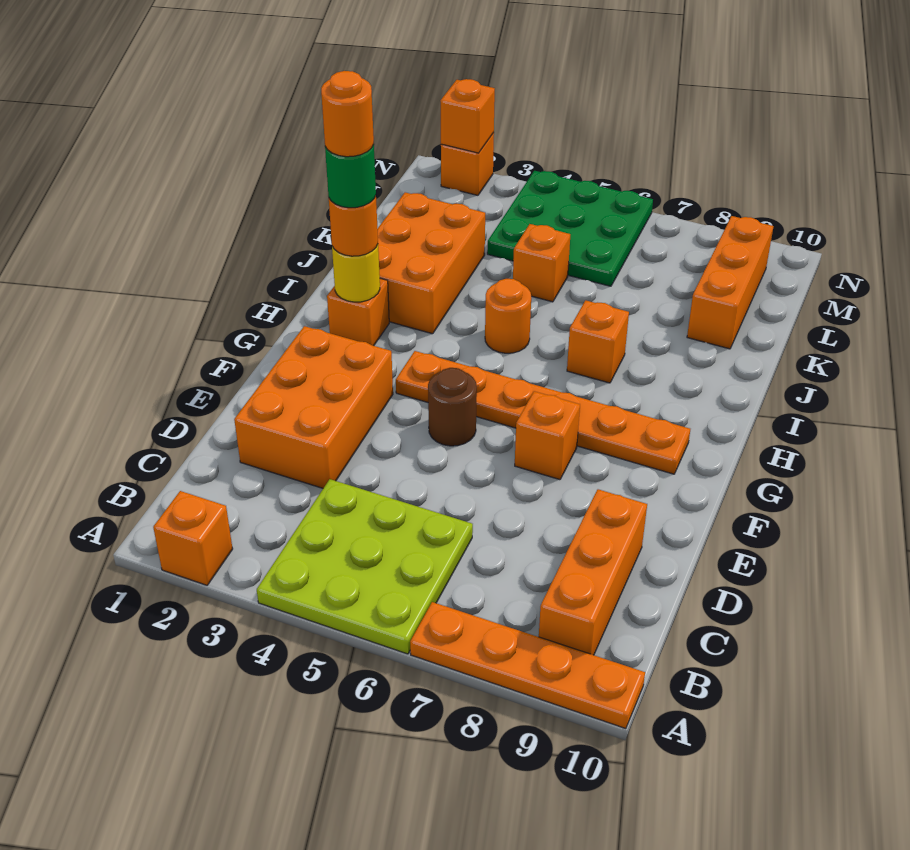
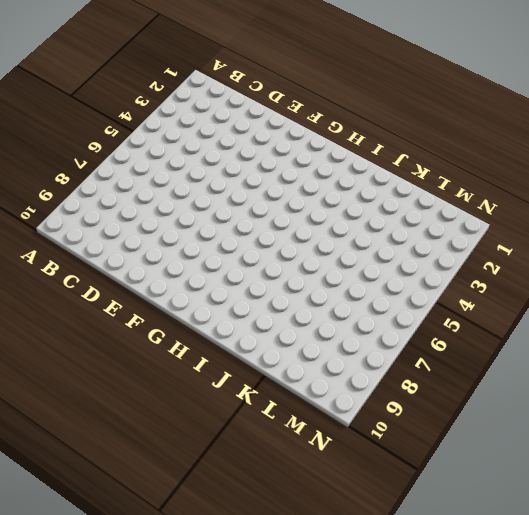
none -> orange 1x1 brick [153,491,233,585]
none -> lime 3x3 plate [257,479,473,654]
none -> orange 1x4 plate [410,602,645,729]

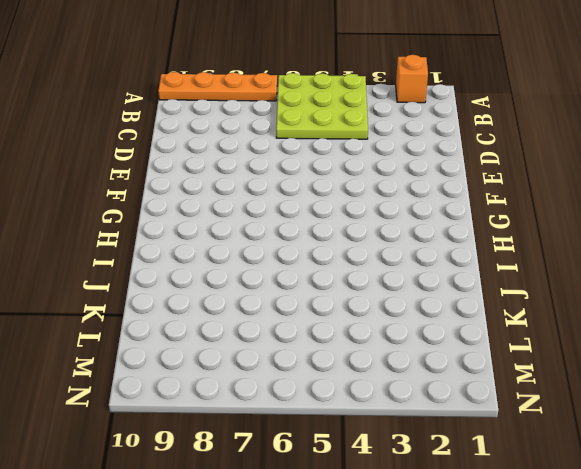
none -> orange 1x3 brick [539,489,647,655]
none -> orange 2x3 brick [234,326,393,488]
none -> brown 1x1 round brick [428,368,477,446]

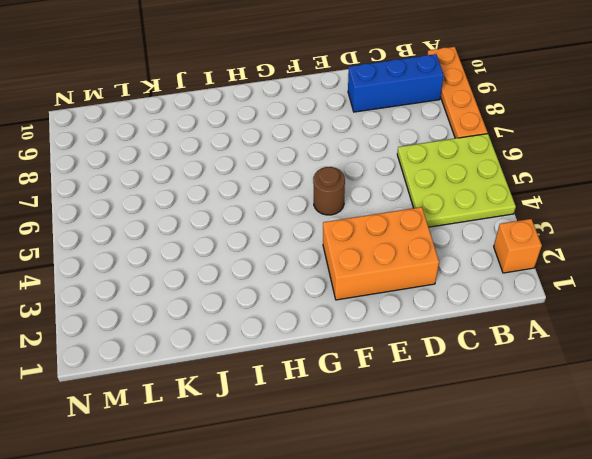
blue 1x3 brick [348,54,444,112] -> orange 1x3 brick [539,489,647,655]
none -> orange 1x1 brick [515,391,580,480]
none -> orange 1x6 plate [396,351,690,474]
none -> orange 1x1 brick [327,278,389,346]

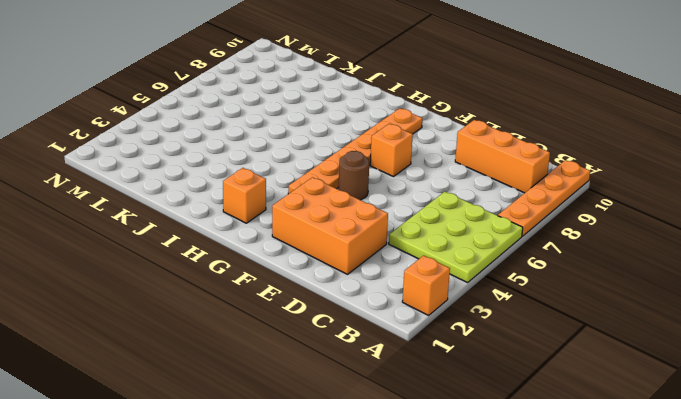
none -> orange 2x3 brick [378,192,485,334]
none -> orange 1x1 round brick [485,279,532,353]
none -> orange 1x1 brick [567,300,629,383]

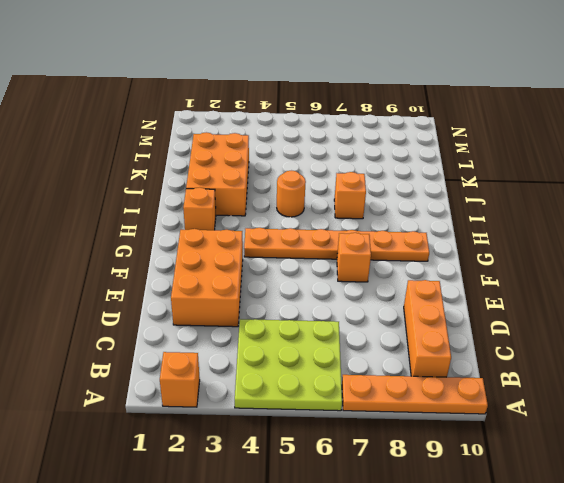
none -> brown 1x1 round brick [428,368,477,446]
none -> orange 1x1 brick [513,224,570,302]
none -> orange 1x3 brick [687,216,773,349]

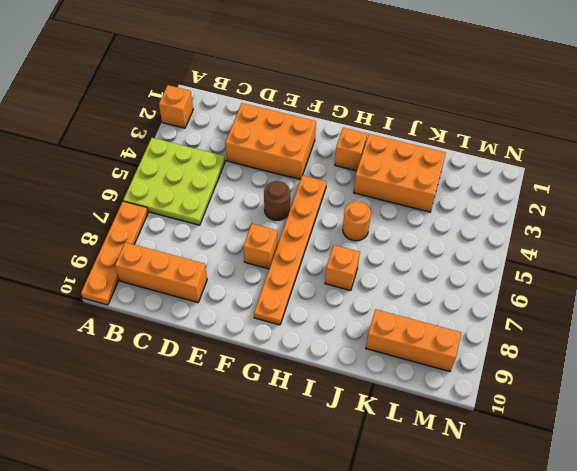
none -> orange 1x1 brick [513,224,570,302]
none -> green 3x3 plate [487,171,653,286]
none -> orange 1x1 brick [441,133,494,195]

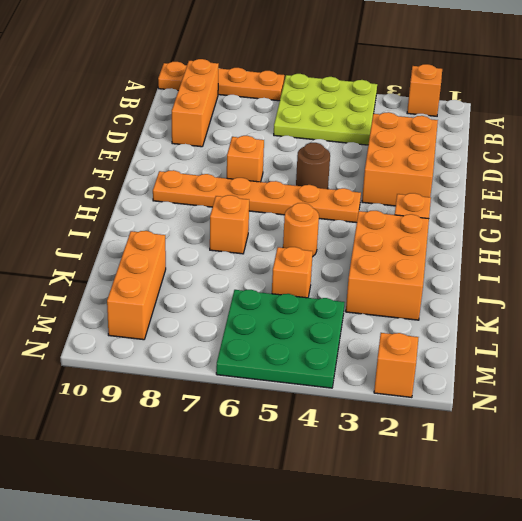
none -> yellow 1x1 round brick [332,245,380,302]
none -> orange 1x1 brick [440,79,495,153]
none -> orange 1x1 round brick [329,196,378,256]

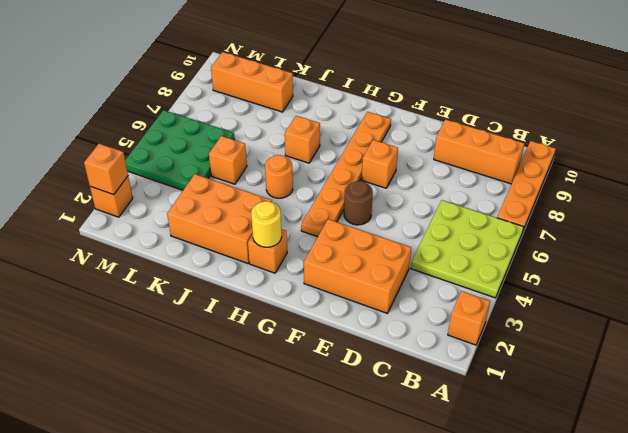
none -> orange 1x1 round brick [329,196,378,256]
none -> green 1x1 round brick [325,145,376,208]
none -> orange 1x1 round brick [321,71,374,157]

